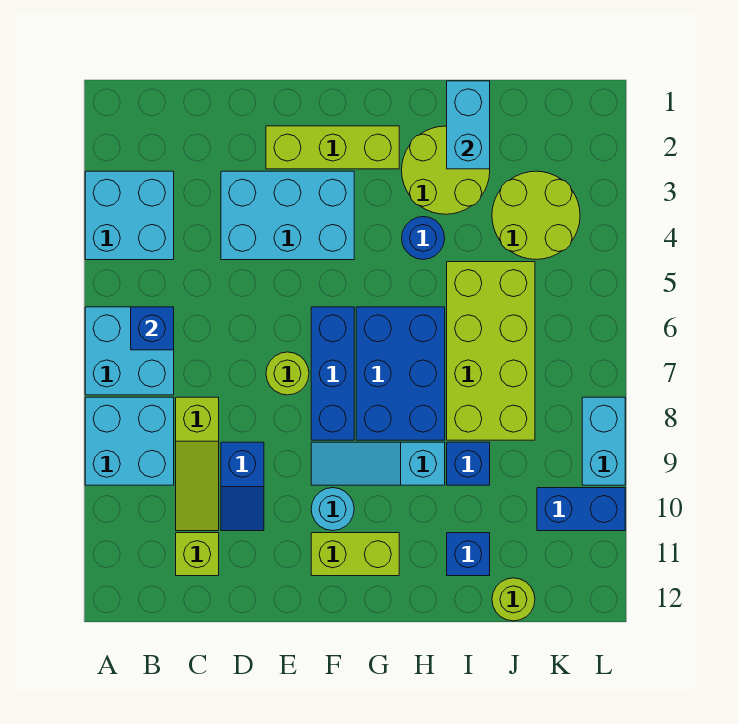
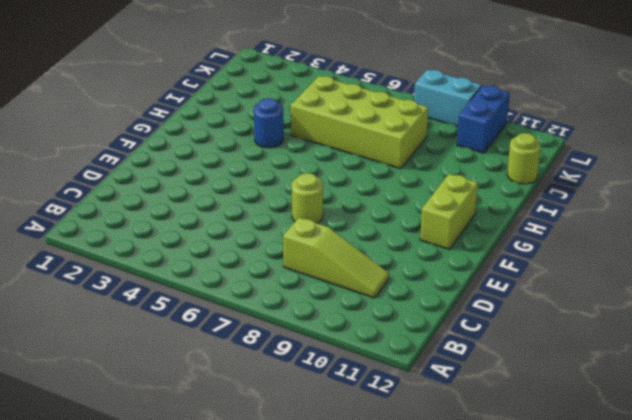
none -> cyan 2x2 brick [85,171,174,260]
none -> cyan 2x2 brick [85,307,174,395]
none -> cyan 2x2 brick [85,397,174,485]

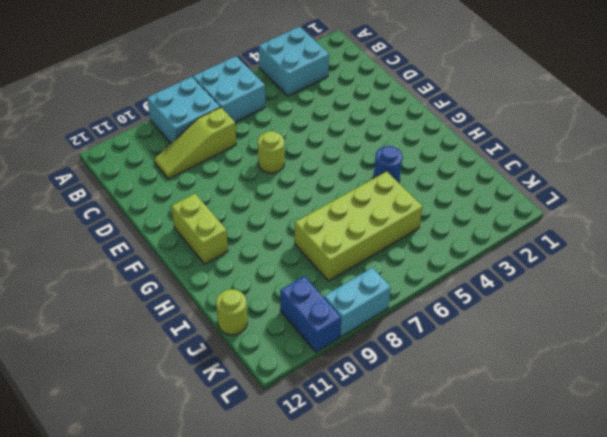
none -> lime 1x1 brick [176,533,219,576]
none -> cyan 2x3 brick [221,171,354,260]
none -> blue 1x2 slope [221,442,264,531]

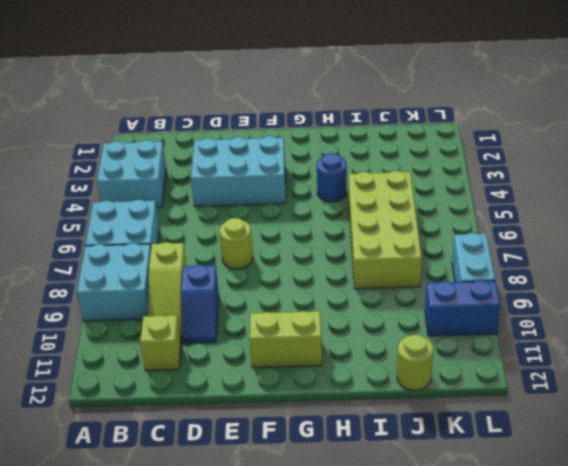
none -> lime 1x3 brick [266,126,399,169]
none -> blue 1x3 brick [311,307,354,440]
none -> cyan 1x3 slope [311,442,445,485]

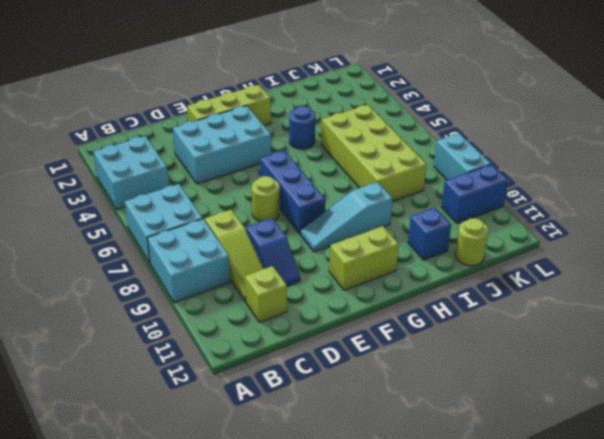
none -> cyan 1x1 round brick [311,488,354,531]
none -> blue 2x3 brick [356,307,445,440]
none -> lime 2x2 round brick [402,126,490,214]

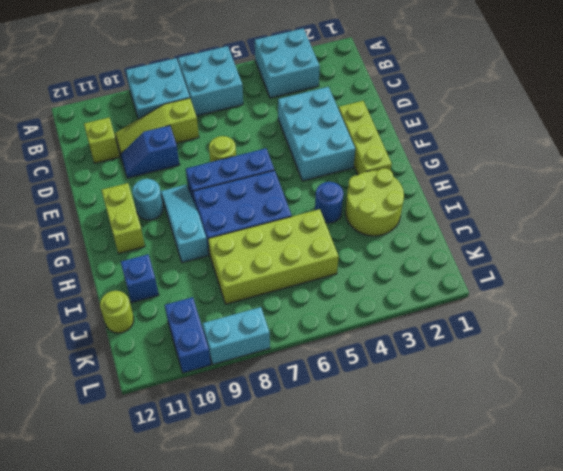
none -> blue 1x1 brick [447,442,490,485]
none -> lime 2x2 round brick [492,171,580,259]
none -> blue 1x1 brick [131,307,174,350]

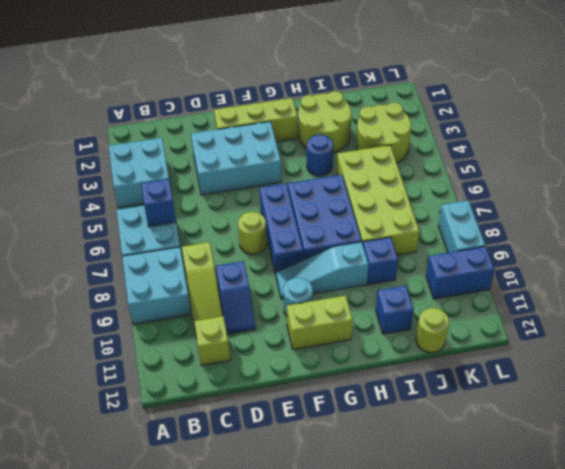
none -> cyan 1x2 brick [447,81,490,169]

